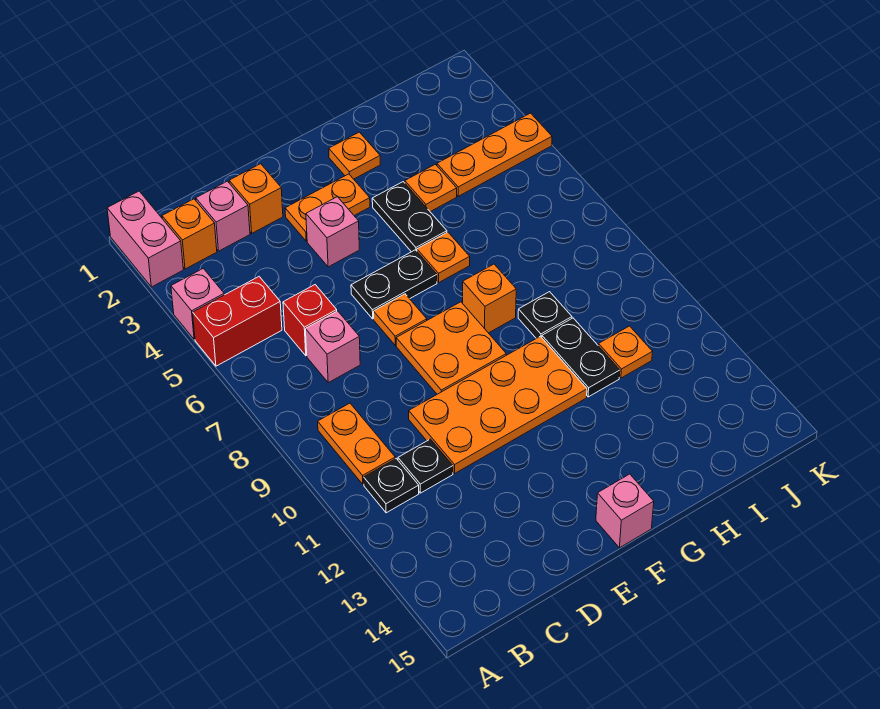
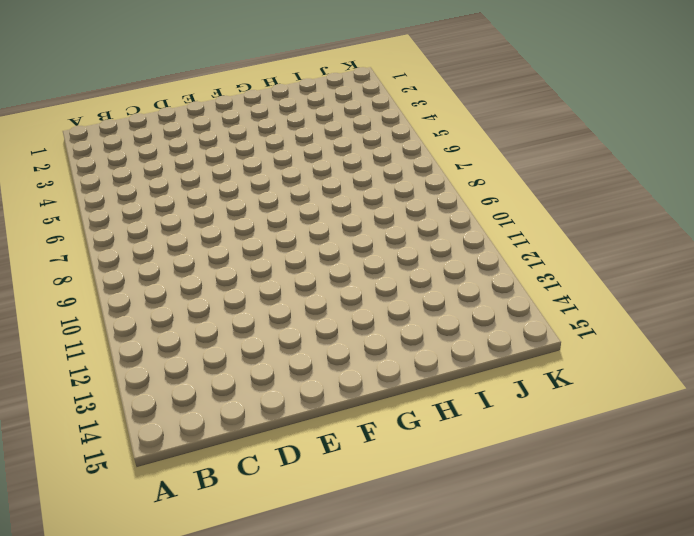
none -> pink 1x2 brick [107,191,183,287]
none -> pink 1x1 brick [171,268,224,339]
none -> red 1x2 brick [193,277,282,366]

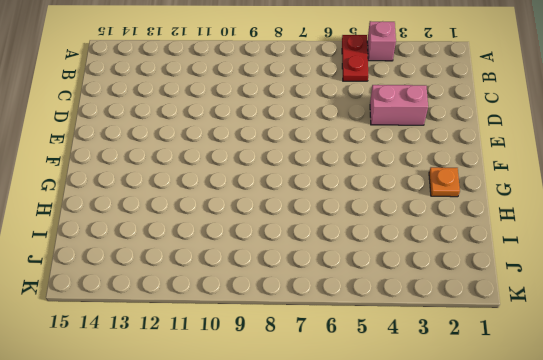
red 1x2 plate [342,35,368,81] -> red 1x2 brick [193,277,282,366]
pink 1x2 brick [370,85,428,125] -> pink 1x2 brick moved to [107,191,183,287]
none -> orange 1x1 brick [162,199,217,269]
none -> orange 1x2 plate [318,403,395,484]
none -> black 1x1 plate [364,459,419,513]

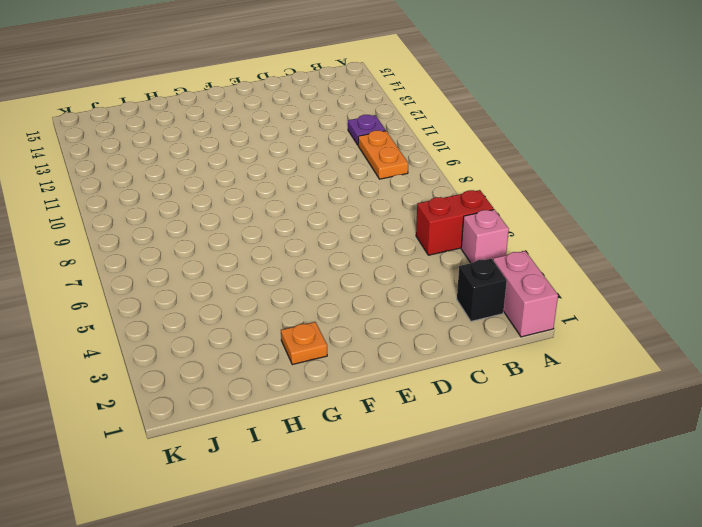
black 1x1 brick [457,259,507,321] -> orange 1x1 brick [162,199,217,269]
purple 1x1 plate [348,115,386,145] -> black 1x1 plate [364,459,419,513]
none -> pink 1x1 brick [196,181,250,251]
none -> red 1x1 brick [283,285,337,356]
none -> pink 1x1 brick [306,311,360,383]

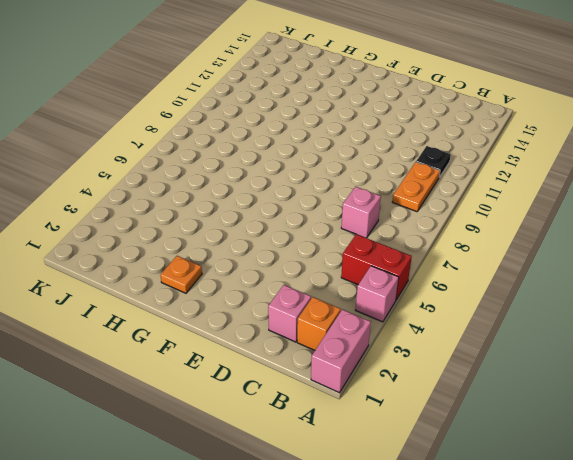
none -> red 1x1 brick [283,285,337,356]
none -> black 1x1 plate [398,439,453,493]
none -> orange 1x1 brick [229,164,283,233]

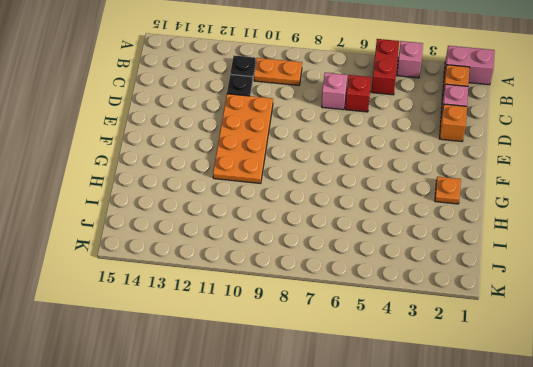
none -> orange 1x2 plate [285,174,370,241]
none -> pink 1x1 brick [306,197,359,267]
none -> black 1x2 plate [351,250,437,319]

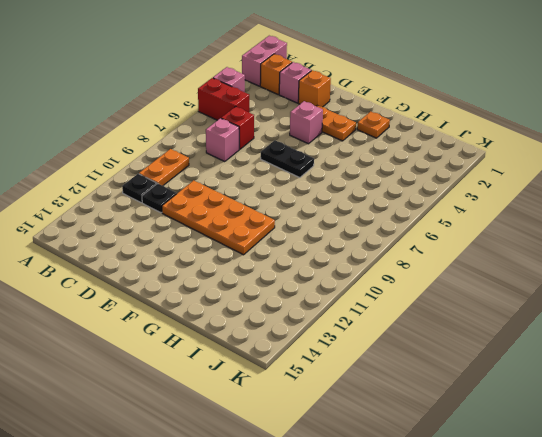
none -> orange 1x1 plate [374,294,427,345]
none -> orange 2x2 plate [396,302,506,394]
none -> pink 1x1 brick [596,474,654,548]

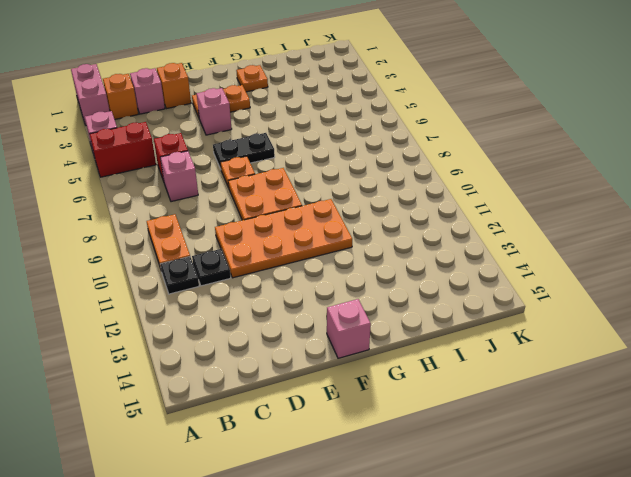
none -> black 1x2 plate [372,182,447,252]
none -> orange 1x1 plate [417,232,470,283]
none -> orange 1x1 brick [463,264,516,333]

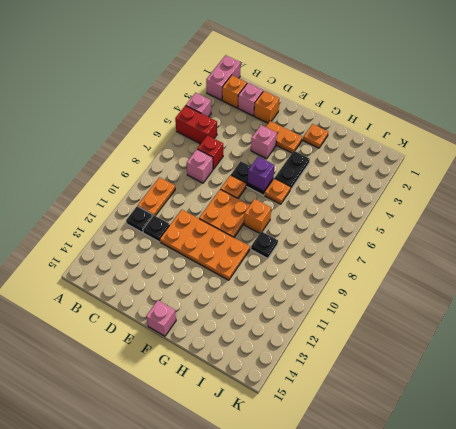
purple 1x1 brick [248,157,275,191] -> none
none -> orange 1x1 plate [405,164,457,212]
none -> black 1x2 plate [542,318,620,397]
none -> orange 1x3 plate [437,113,552,196]

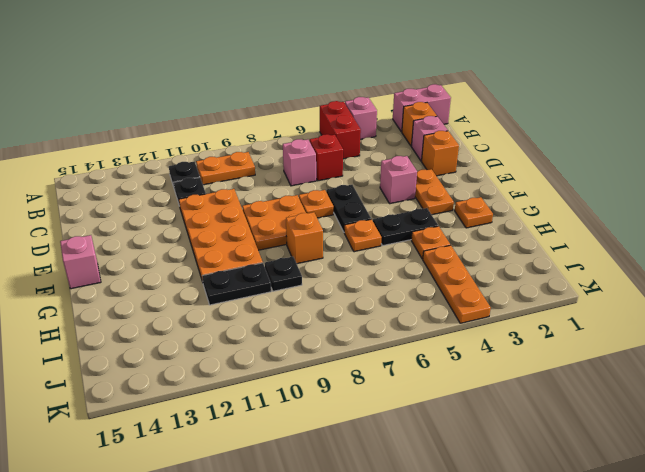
none -> orange 1x1 plate [598,326,652,378]

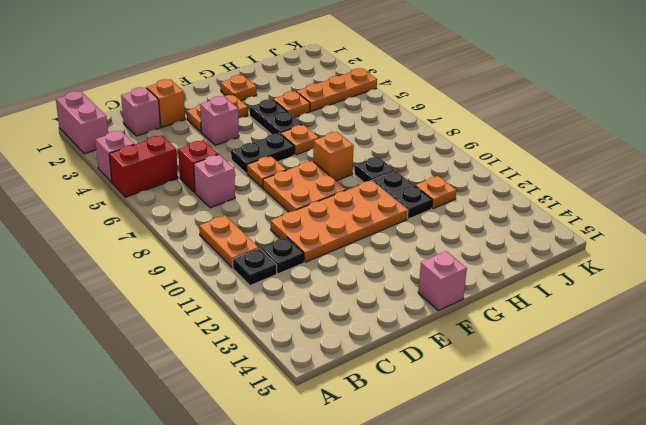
none -> orange 1x1 brick [162,199,217,269]

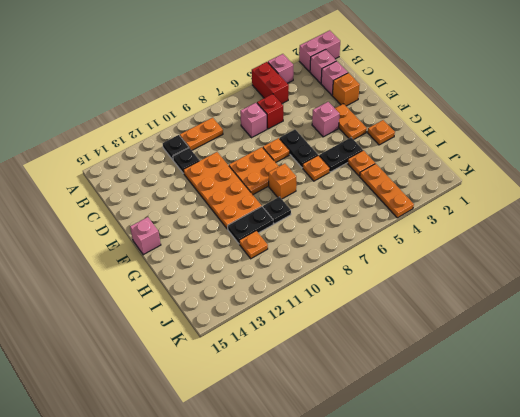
pink 1x1 brick [310,50,336,83] -> orange 1x1 brick [162,199,217,269]

